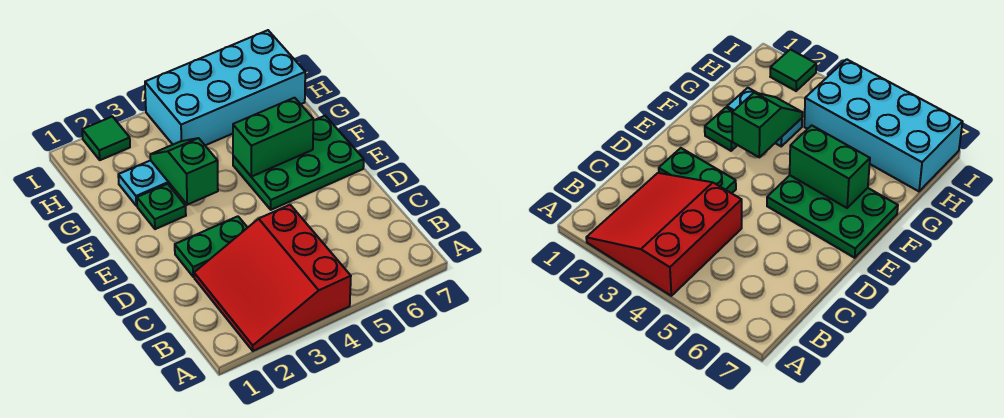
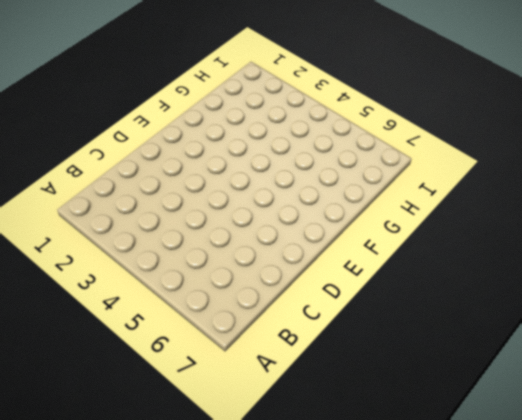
none -> red 3x3 slope [194,205,351,351]
none -> green 1x2 plate [175,216,248,277]

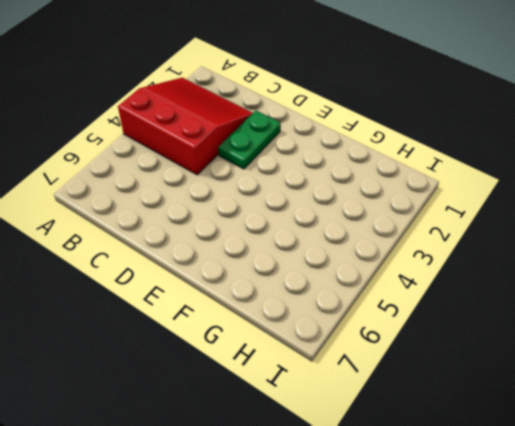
none -> green 2x3 plate [233,116,364,210]
none -> green 1x1 plate [137,184,186,229]

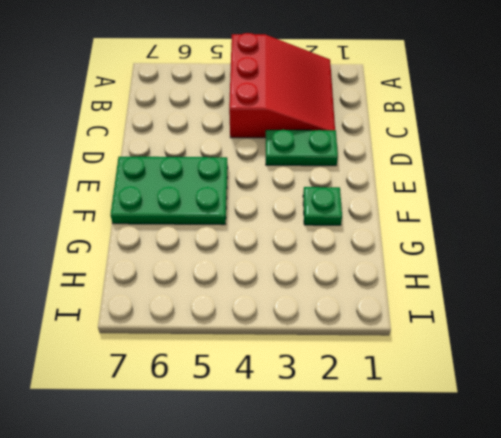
none -> cyan 1x2 plate [118,160,174,206]
none -> cyan 2x4 brick [145,30,305,145]

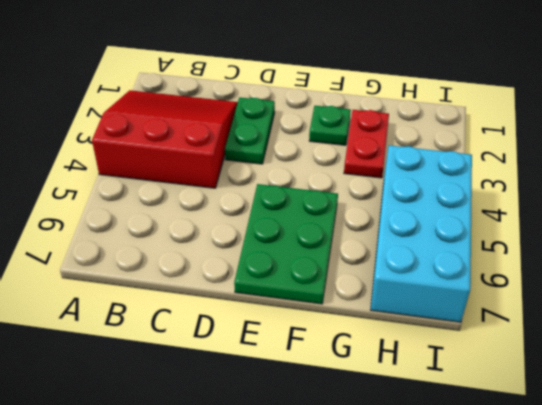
red 1x2 plate [344,110,389,178] -> cyan 1x2 plate [118,160,174,206]
none -> green 1x1 tile [82,117,130,160]
none -> green 1x2 slope [150,138,218,205]

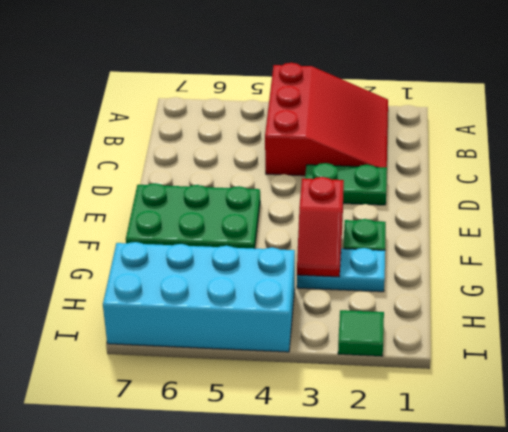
red 1x2 slope [297,177,344,277] -> green 1x2 slope [150,138,218,205]
none -> green 1x2 brick [233,98,313,177]

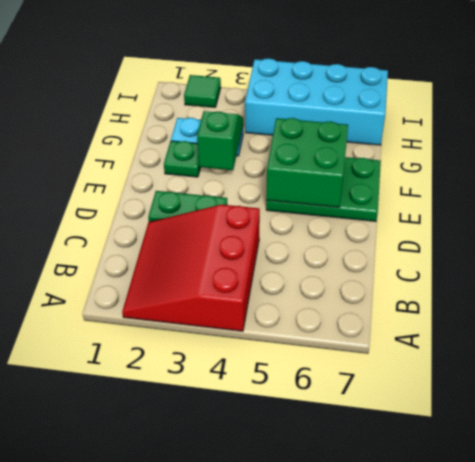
green 2x2 brick [266,118,348,207] -> green 1x2 brick [233,98,313,177]

